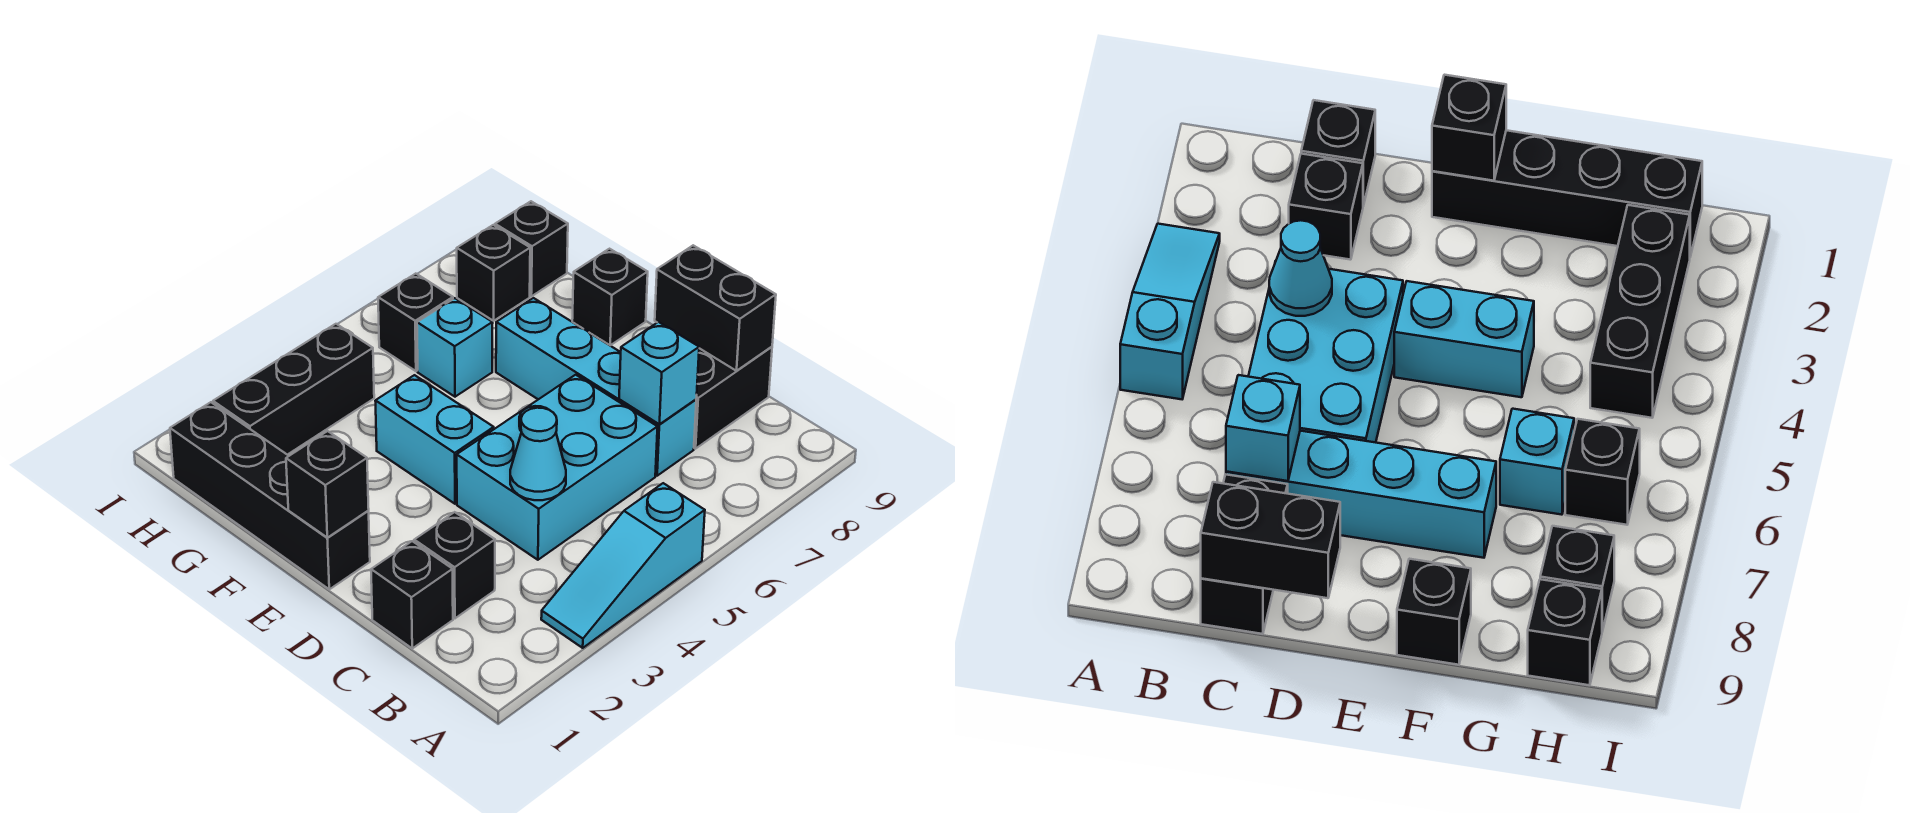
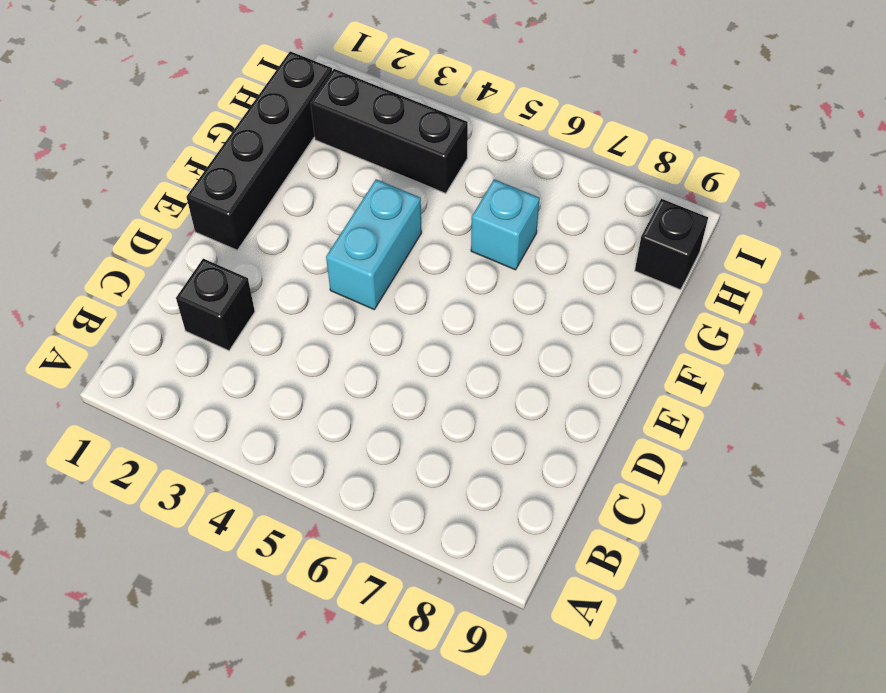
none -> cyan 1x3 slope [541,483,705,648]
none -> black 1x1 brick [371,541,453,648]
none -> cyan 2x3 brick [457,375,658,560]

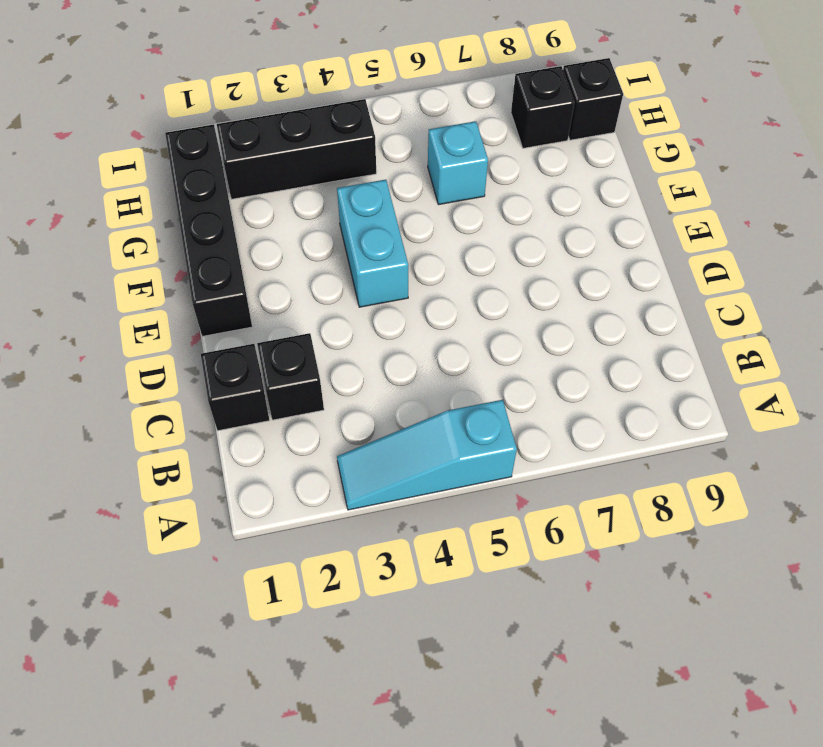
none -> cyan 2x3 brick [457,375,658,560]
none -> cyan 1x4 brick [496,298,696,476]
none -> black 1x2 brick [694,347,772,449]

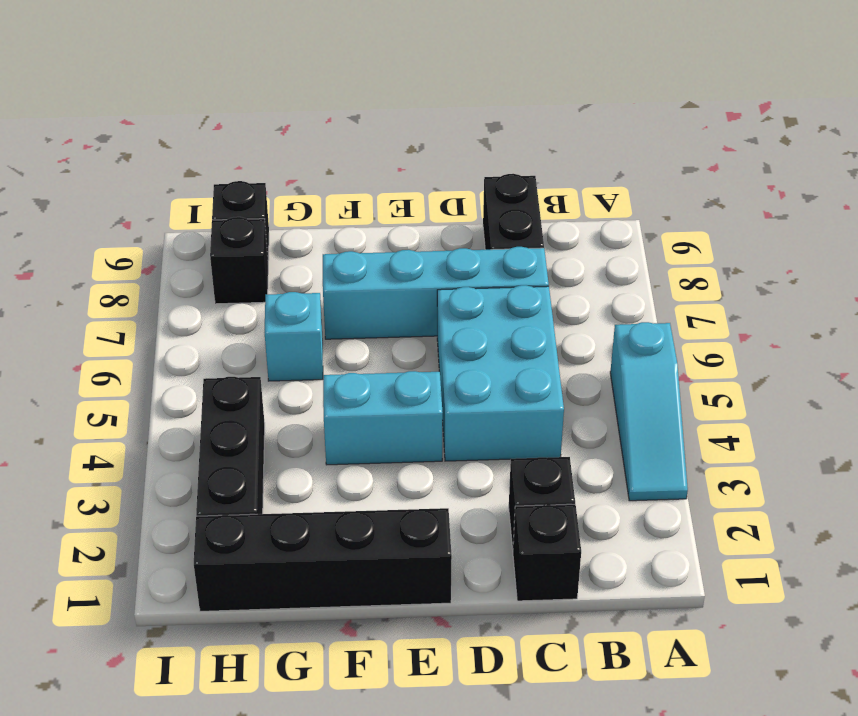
none -> black 1x1 brick [572,249,648,345]
none -> black 1x1 brick [378,274,453,371]
none -> cyan 1x1 cone [510,408,566,500]

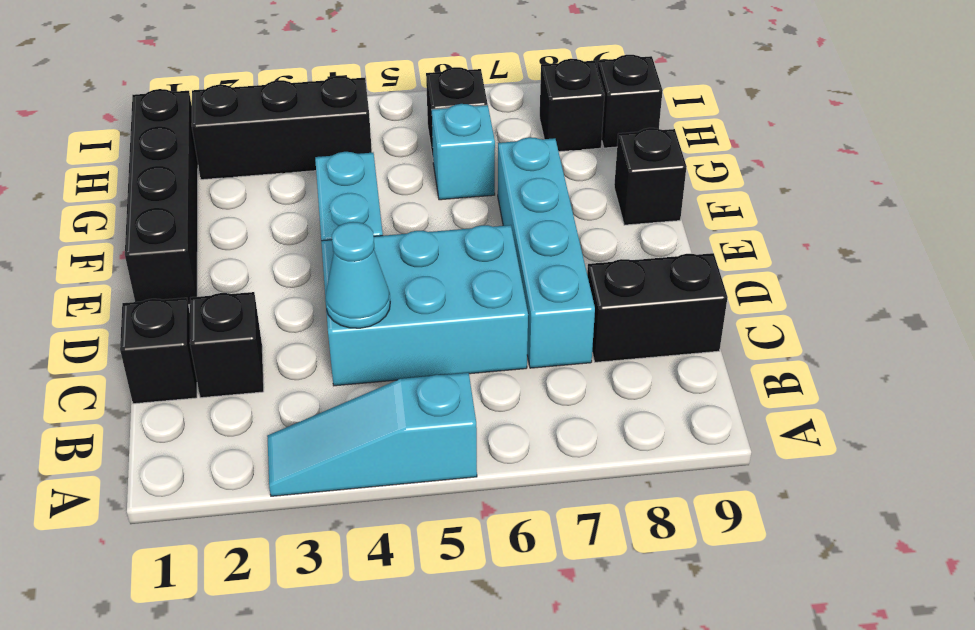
none -> cyan 1x1 brick [619,322,699,424]
none -> black 1x2 brick [655,245,776,371]
none -> black 1x1 brick [286,431,369,538]

